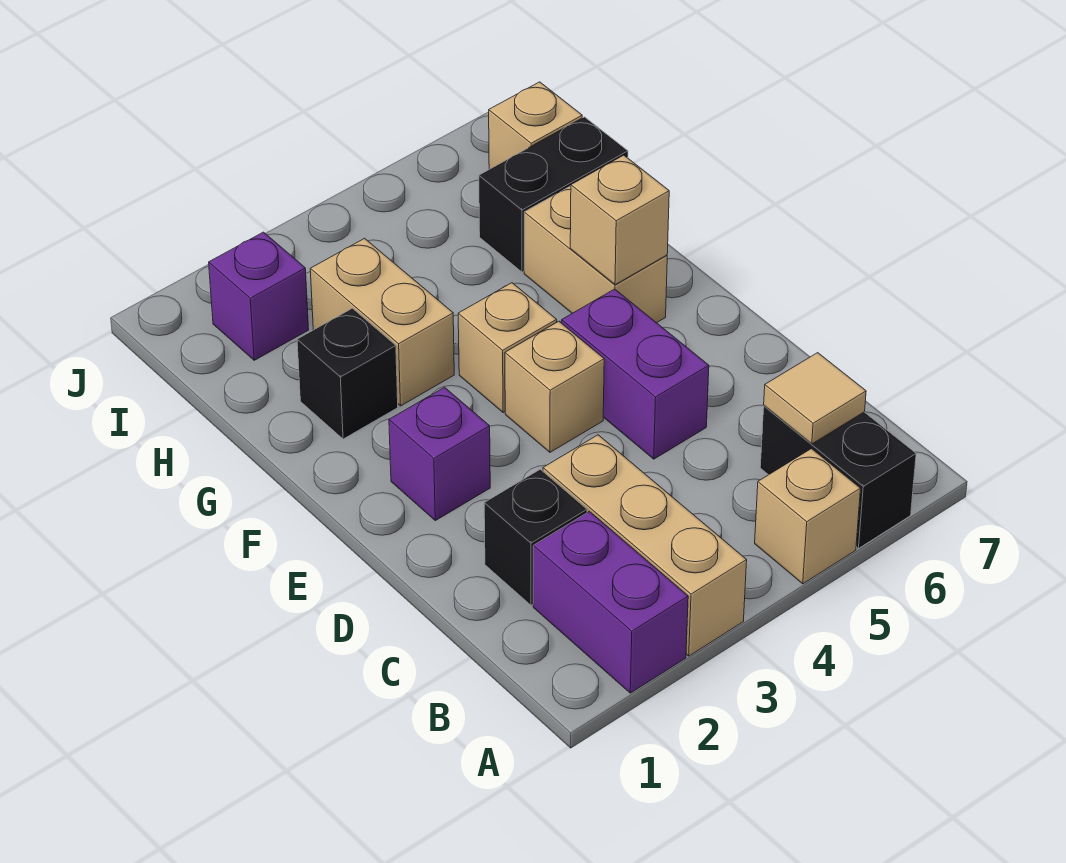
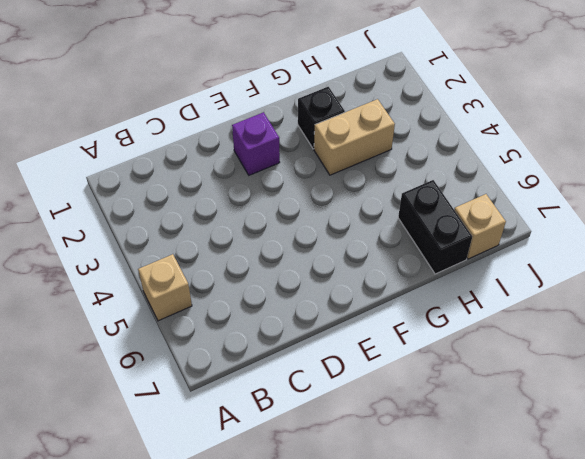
none -> purple 1x2 brick [533,512,688,693]
none -> tan 1x3 brick [543,435,747,656]
none -> black 1x2 brick [760,406,916,548]

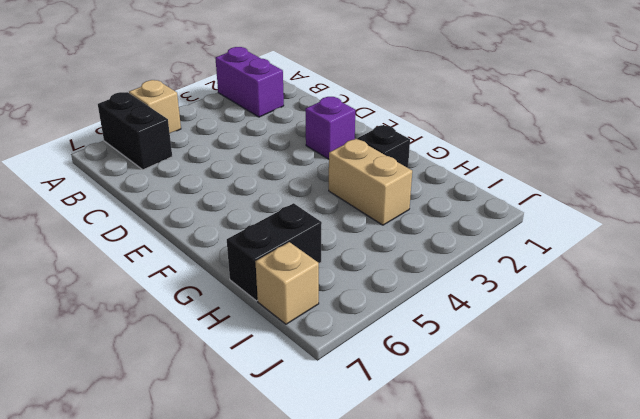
none -> tan 1x3 brick [543,435,747,656]
none -> black 1x1 brick [484,469,587,605]
none -> purple 1x2 brick [562,289,709,459]

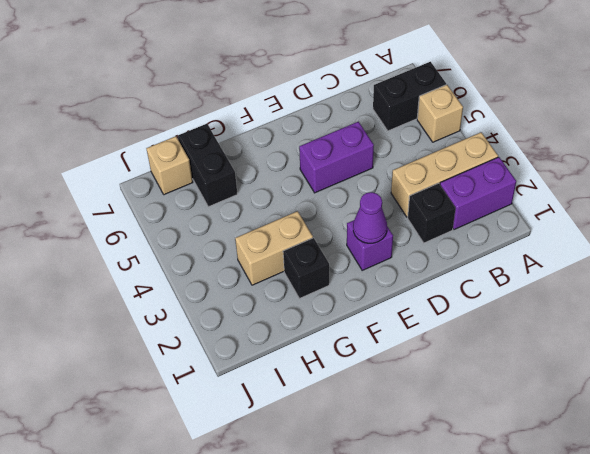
purple 1x1 cone [353,192,387,243] -> none
none -> tan 1x1 brick [505,321,604,452]
none -> tan 1x1 brick [458,283,557,413]
none -> tan 1x2 brick [524,186,667,323]

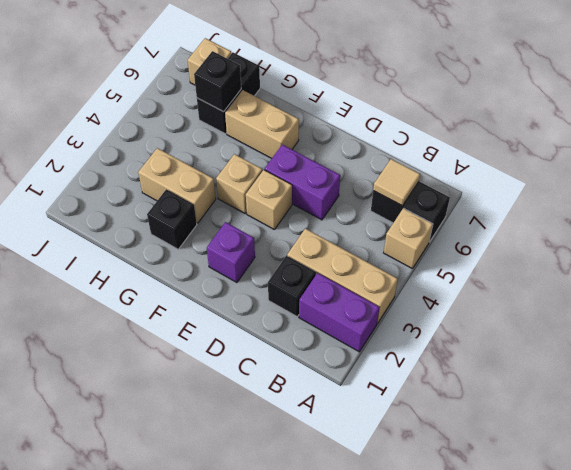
black 1x1 brick [194,51,241,112] -> none
none -> purple 1x1 brick [209,232,309,360]
none -> tan 1x1 brick [570,155,669,285]

